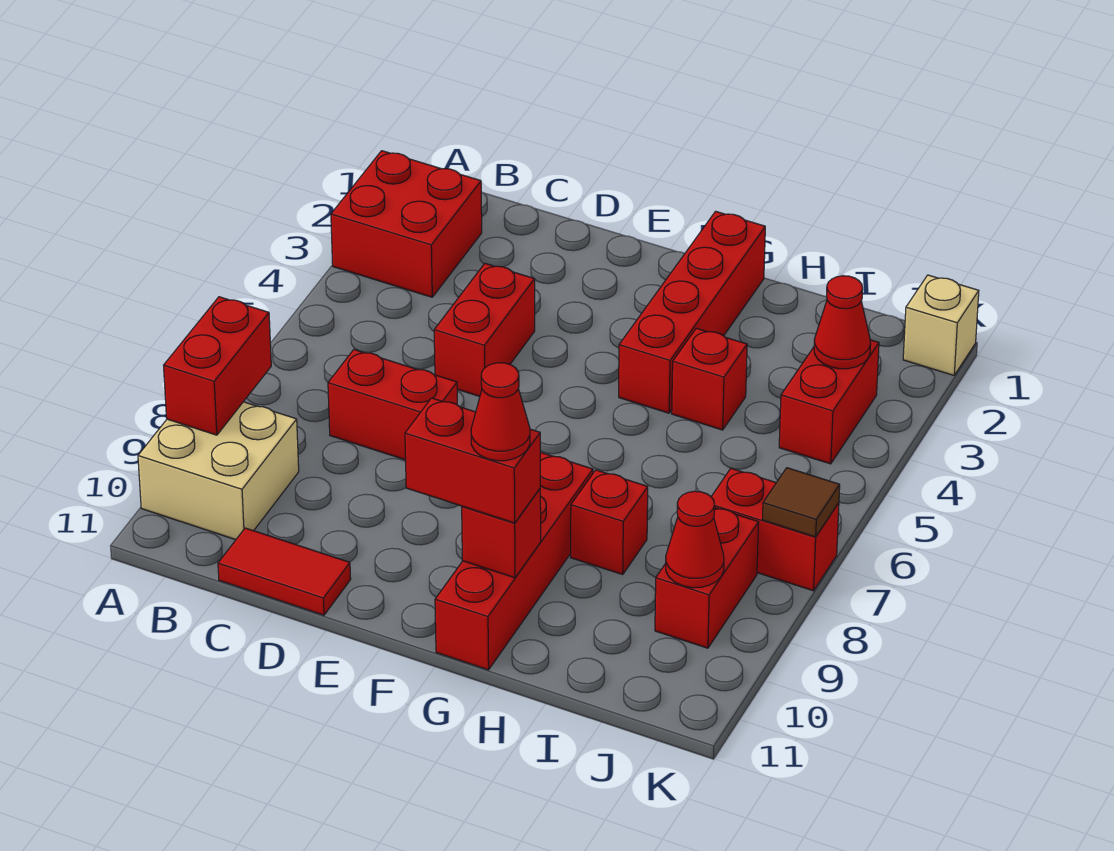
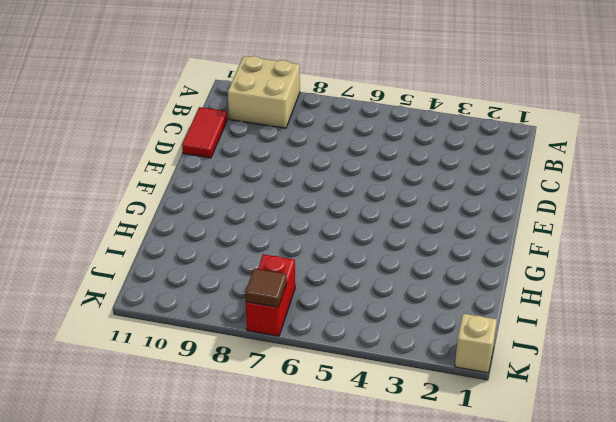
none -> red 2x2 brick [331,151,482,297]
none -> red 1x2 brick [328,350,457,460]
none -> red 1x2 brick [434,264,535,396]

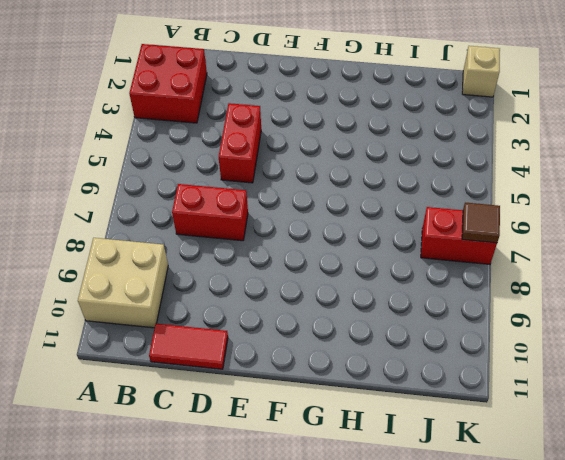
none -> red 1x4 brick [619,211,765,413]
none -> red 1x4 brick [435,453,593,670]
none -> red 1x1 brick [672,328,747,430]

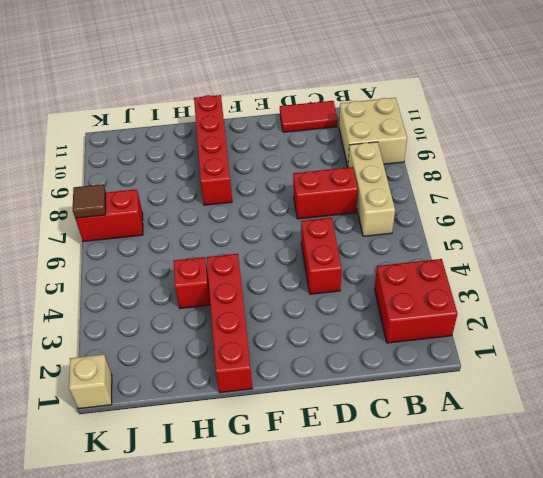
tan 1x3 brick [348,142,395,236] -> none
none -> red 1x1 brick [571,470,648,574]
none -> red 1x2 brick [779,340,879,464]
none -> red 1x2 brick [655,508,759,648]

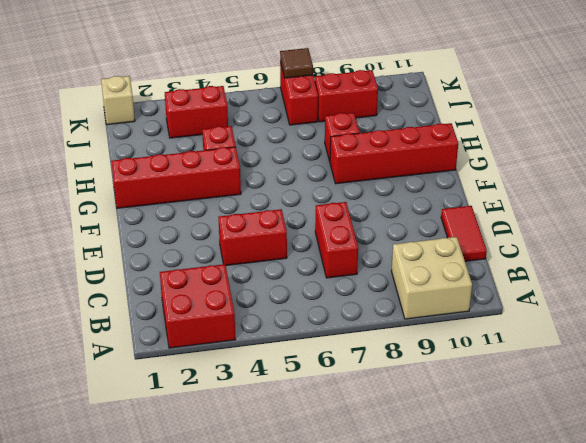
none -> red 1x2 brick [164,297,271,435]
none -> red 1x1 brick [462,489,541,578]
none -> red 1x1 cone [814,276,871,369]

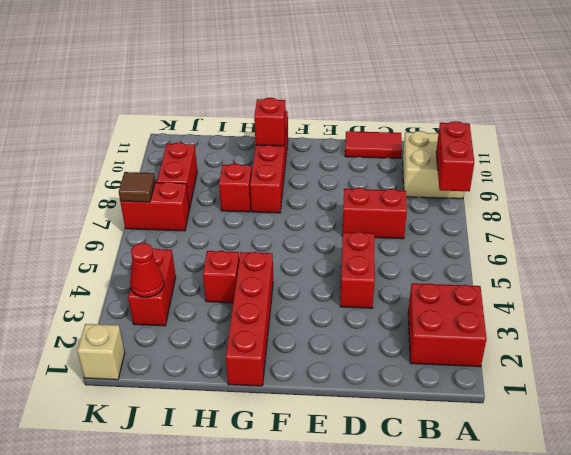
none -> red 1x1 cone [666,491,724,588]
none -> red 1x2 brick [405,398,540,523]
none -> red 1x1 cone [471,363,530,461]

